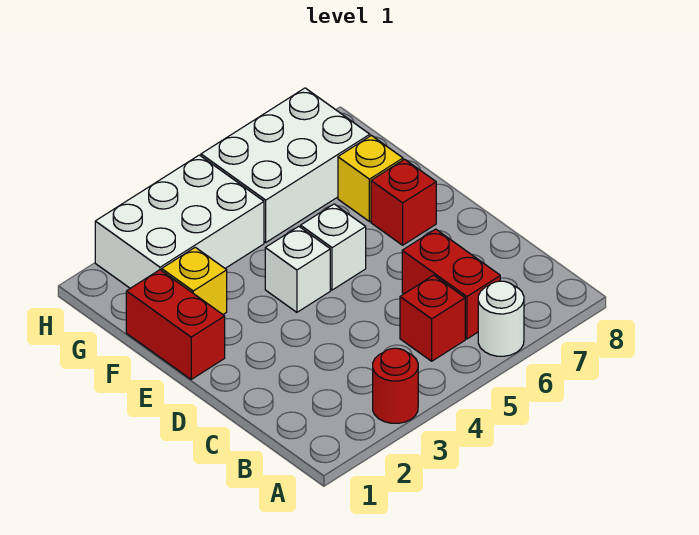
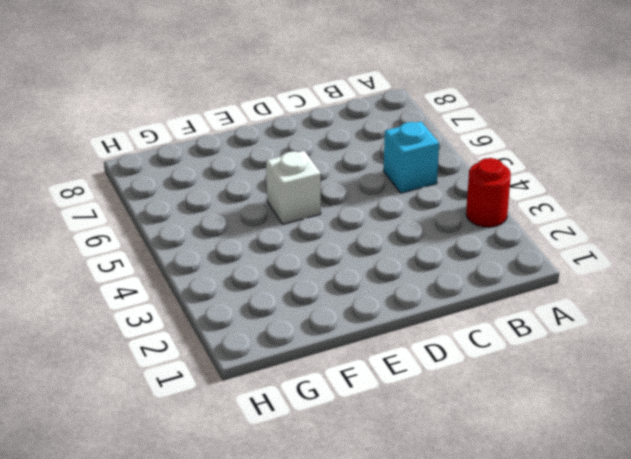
cyan 1x1 brick [383,121,439,193] -> red 1x1 brick [400,275,465,361]
none -> white 1x1 round brick [478,281,524,356]
none -> red 1x2 brick [402,229,500,339]
none -> red 1x2 brick [126,270,225,379]

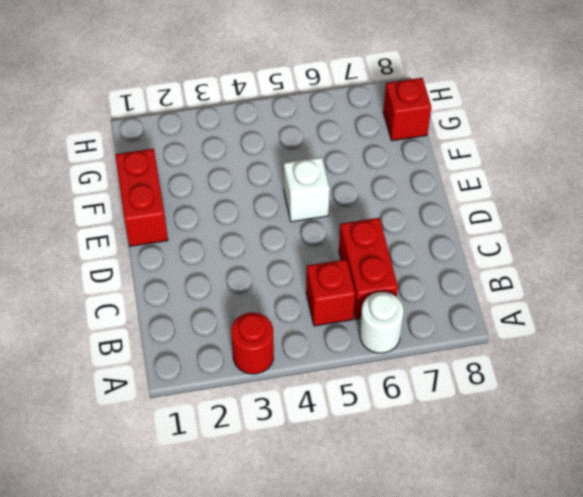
red 1x1 brick [383,78,431,141] -> red 1x1 brick moved to [371,159,436,245]
none -> white 1x1 brick [265,226,330,312]
none -> yellow 1x1 brick [162,247,227,314]
none -> yellow 1x1 brick [338,136,403,222]

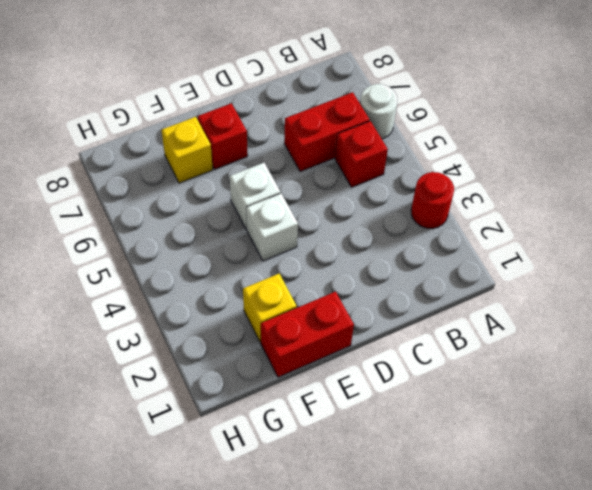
none -> white 2x3 brick [95,155,264,288]
none -> white 2x3 brick [201,88,370,242]

